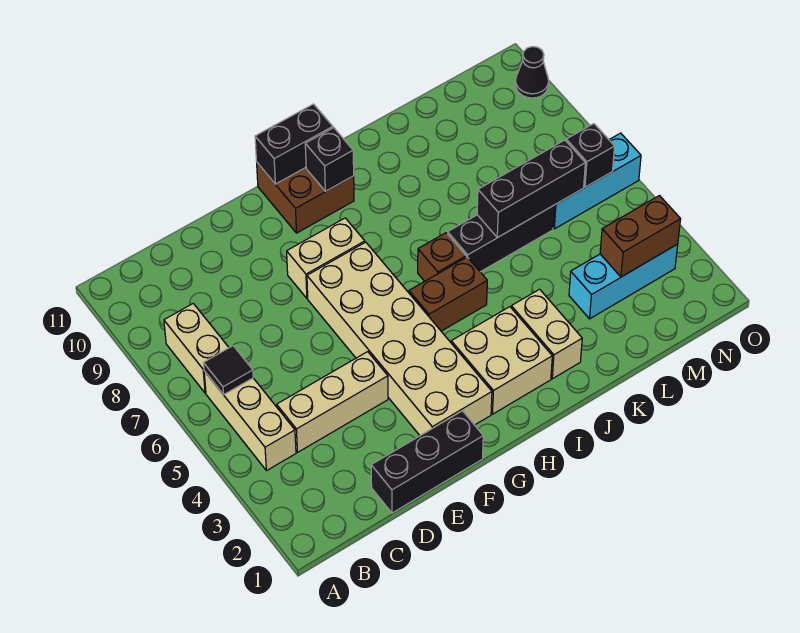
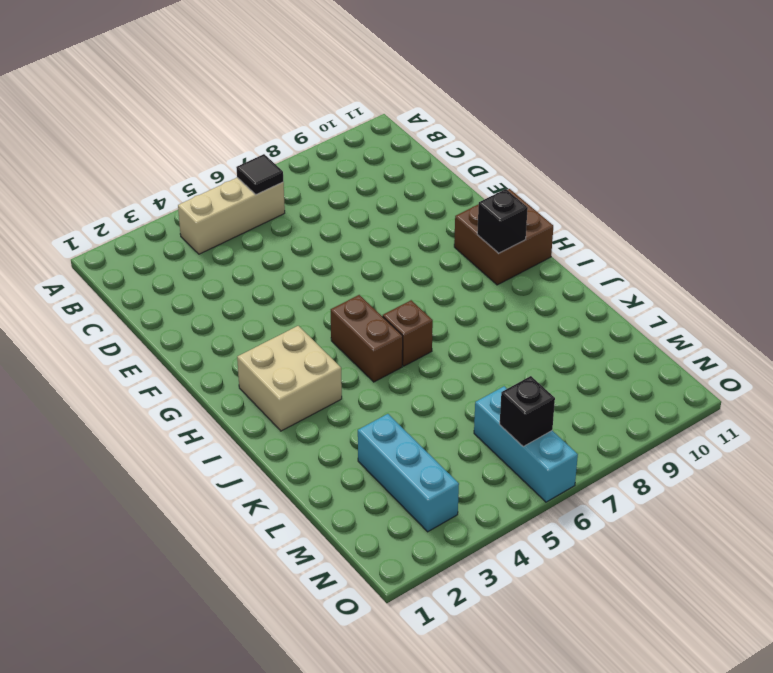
none -> tan 1x2 brick [164,304,229,393]
none -> tan 1x3 brick [277,352,388,452]
none -> black 1x3 brick [371,411,483,513]

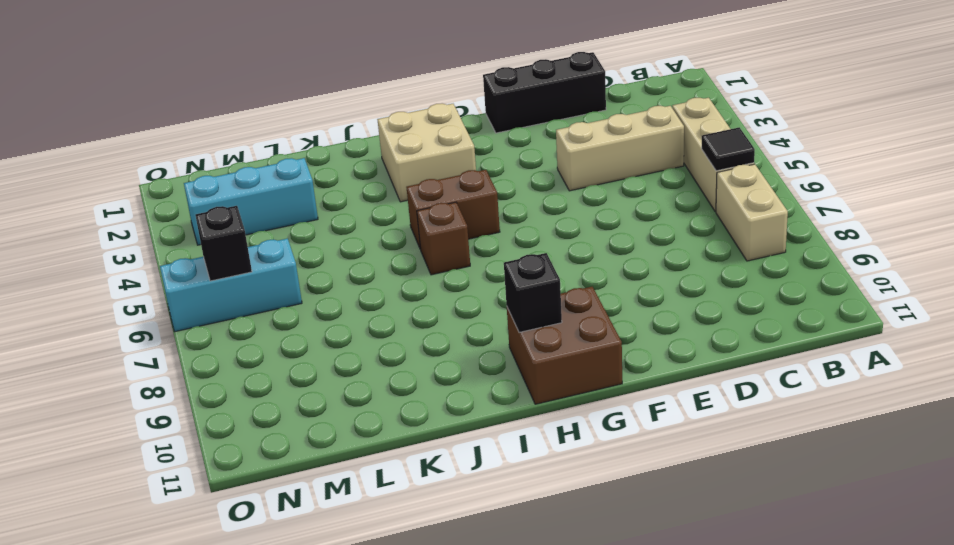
none -> tan 2x6 brick [307,242,492,436]
none -> tan 1x2 brick [287,218,365,298]
none -> tan 1x2 brick [511,289,582,379]

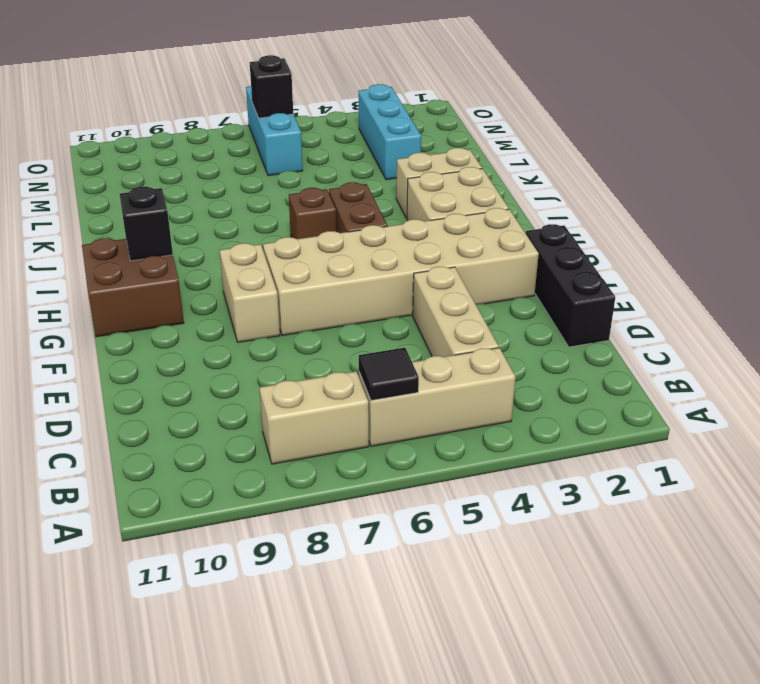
none -> black 1x3 brick [448,205,555,272]
none -> black 1x1 cone [515,47,549,98]
none -> black 1x2 brick [255,104,333,184]

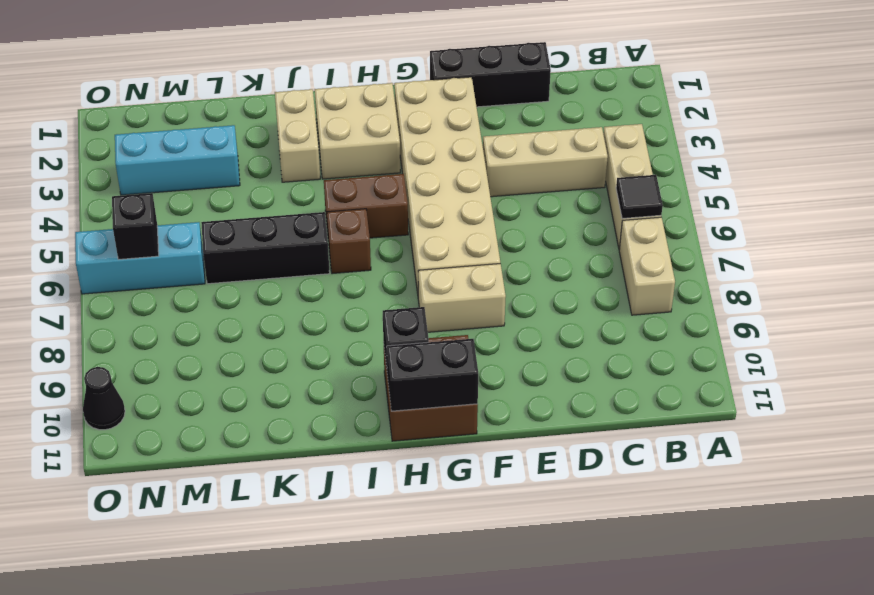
none -> black 1x3 brick [477,140,585,238]
none -> brown 1x2 brick [600,196,681,277]

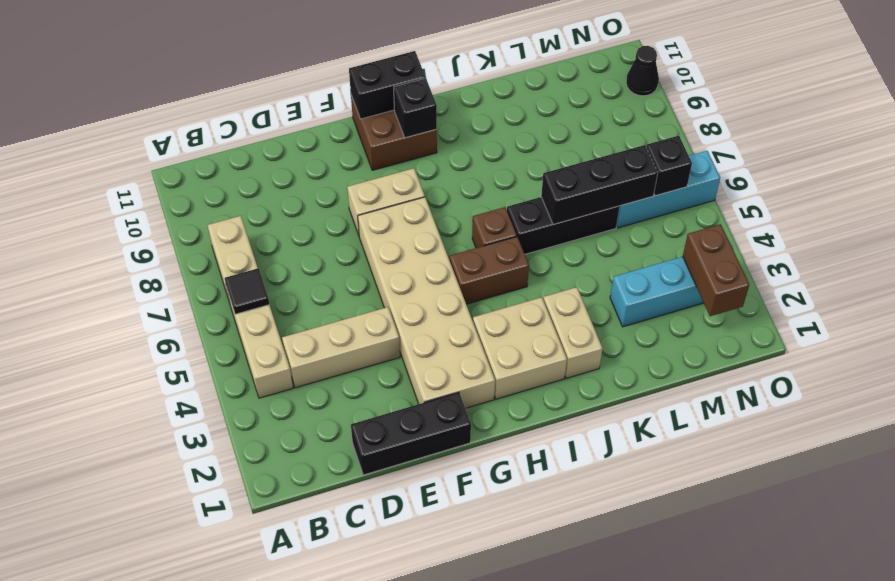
brown 1x2 brick [683,224,749,316] -> brown 1x2 brick turned to [600,196,681,277]

